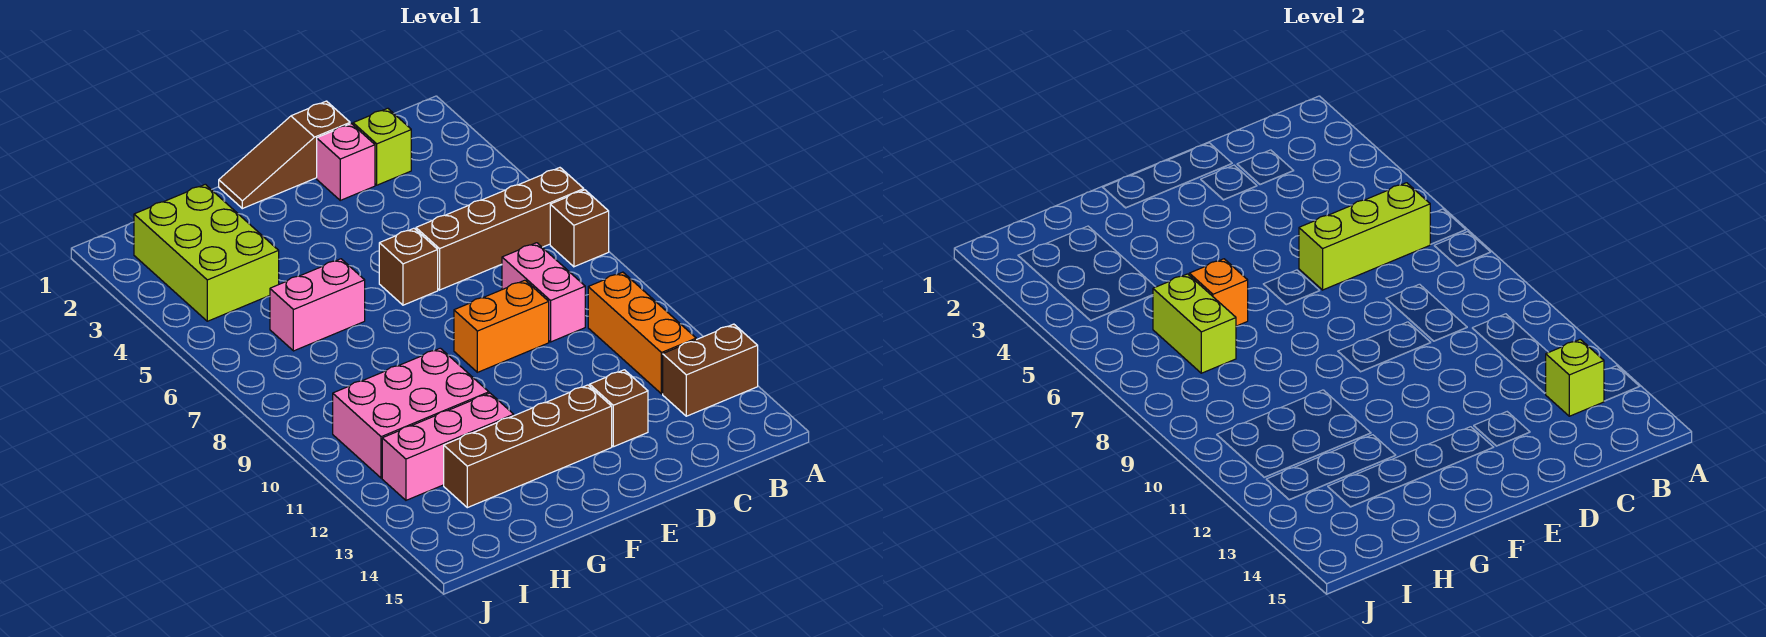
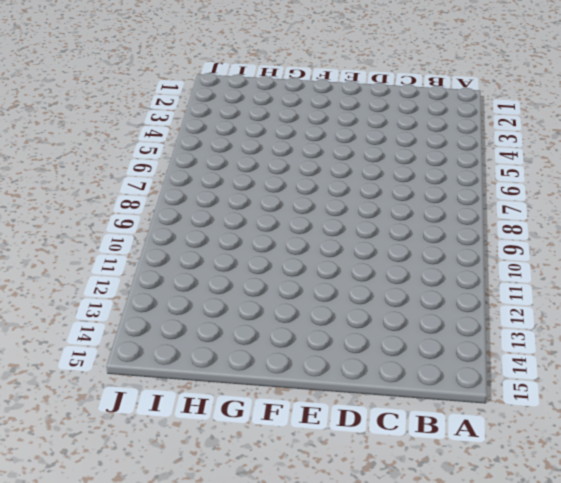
none -> brown 1x4 brick [416,168,584,290]
none -> brown 1x1 brick [550,190,609,267]
none -> brown 1x2 brick [663,324,758,416]

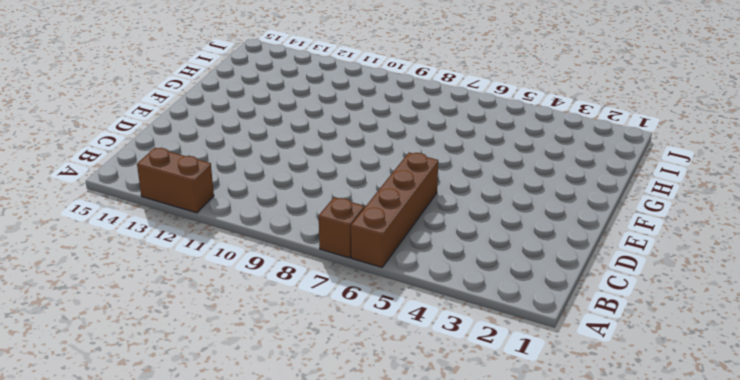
brown 1x2 brick [137,148,214,213] -> brown 1x2 brick turned to [663,324,758,416]
none -> orange 1x3 brick [588,272,696,394]
none -> lime 1x1 brick [353,108,411,185]
none -> pink 1x2 brick [502,243,585,342]

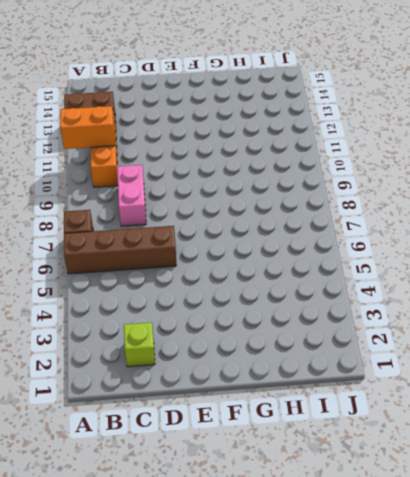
orange 1x2 brick [60,106,115,149] -> orange 1x2 brick moved to [454,280,549,372]
none -> brown 1x3 slope [219,101,350,209]
none -> pink 1x1 brick [317,124,375,200]
none -> brown 1x1 brick [590,370,648,447]

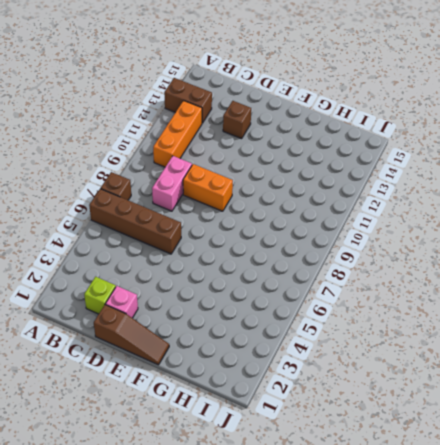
none -> brown 1x1 brick [379,228,438,305]
none -> brown 1x4 brick [444,385,612,508]
none -> pink 1x2 brick [270,259,365,351]

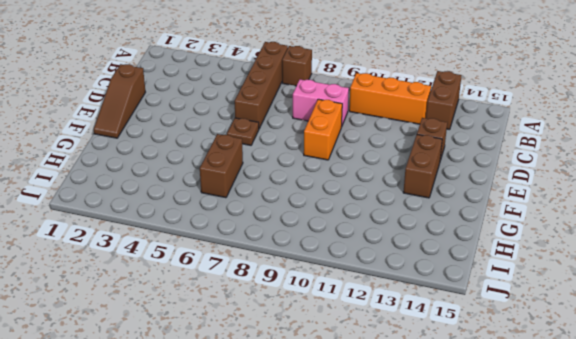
brown 1x1 plate [227,118,259,145] -> brown 1x1 brick [379,228,438,305]
brown 1x2 brick [403,135,442,198] -> brown 1x4 brick [444,385,612,508]
brown 1x2 brick [200,134,243,198] -> pink 1x2 brick [270,259,365,351]
none -> lime 1x1 brick [353,108,411,185]
none -> pink 1x1 brick [317,124,375,200]
none -> pink 2x3 brick [333,348,489,478]

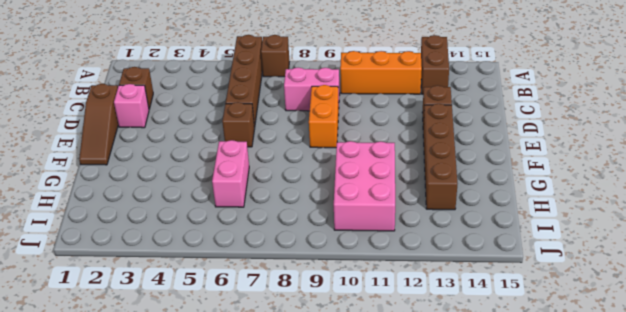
brown 1x1 brick [119,67,153,109] -> lime 1x1 brick [353,108,411,185]
none -> pink 1x3 brick [382,393,514,500]
none -> lime 2x3 brick [134,184,279,321]
none -> lime 1x3 brick [1299,183,1431,290]

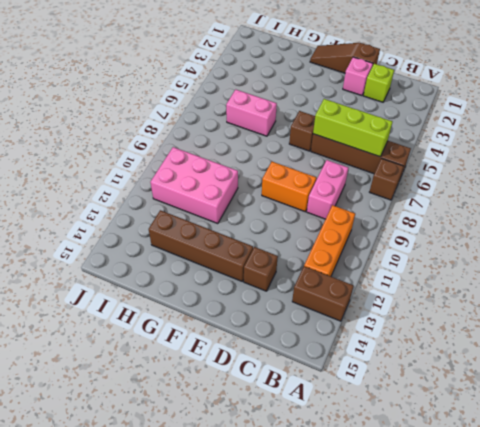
none -> pink 1x3 brick [382,393,514,500]
none -> lime 2x3 brick [134,184,279,321]
none -> lime 1x1 brick [1546,339,1604,416]

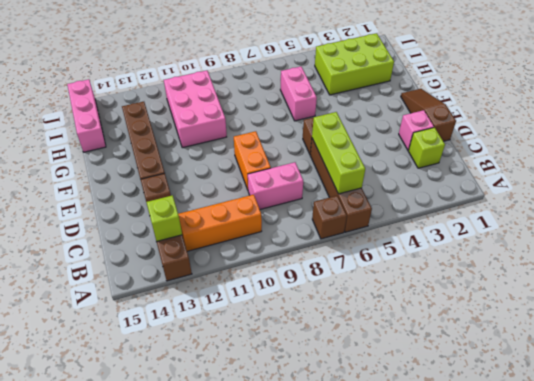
pink 1x3 brick [67,79,106,152] -> pink 1x3 brick moved to [382,393,514,500]
none -> orange 1x1 brick [1189,259,1248,326]
none -> lime 1x2 brick [1153,274,1236,373]

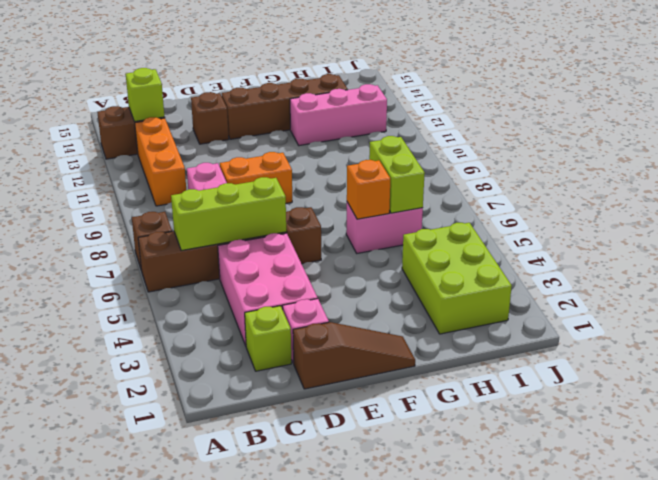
pink 2x3 brick [218,233,318,345] -> pink 2x3 brick turned to [333,348,489,478]

